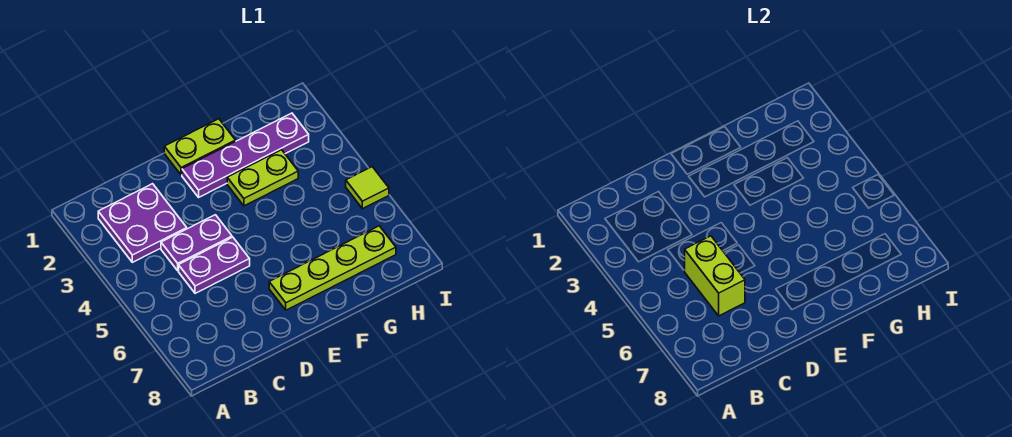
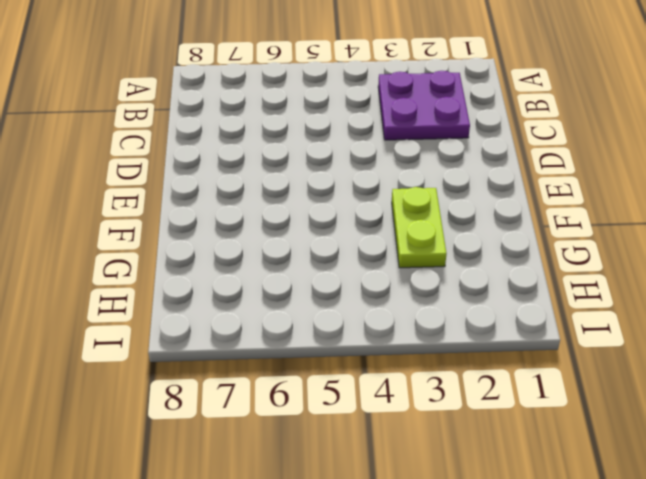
none -> purple 1x2 plate [161,215,232,271]
none -> purple 1x2 plate [179,237,250,293]

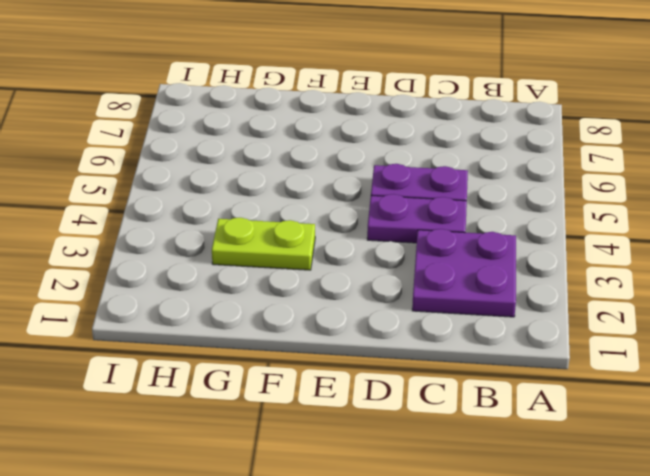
none -> lime 1x2 plate [164,119,236,175]
none -> purple 1x4 plate [182,113,309,197]

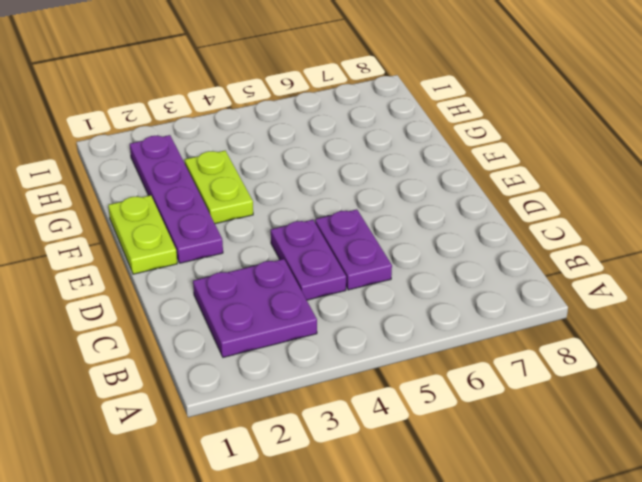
none -> lime 1x4 plate [269,226,396,310]
none -> lime 1x1 tile [346,167,389,209]

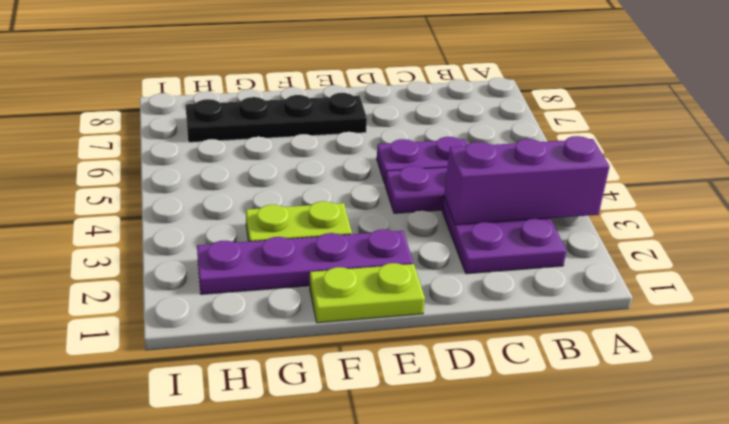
purple 1x3 brick [444,136,610,225] -> none
black 1x4 plate [186,93,367,142] -> lime 1x4 plate [269,226,396,310]
none -> lime 1x1 tile [346,167,389,209]
none -> lime 1x2 brick [685,236,745,316]

